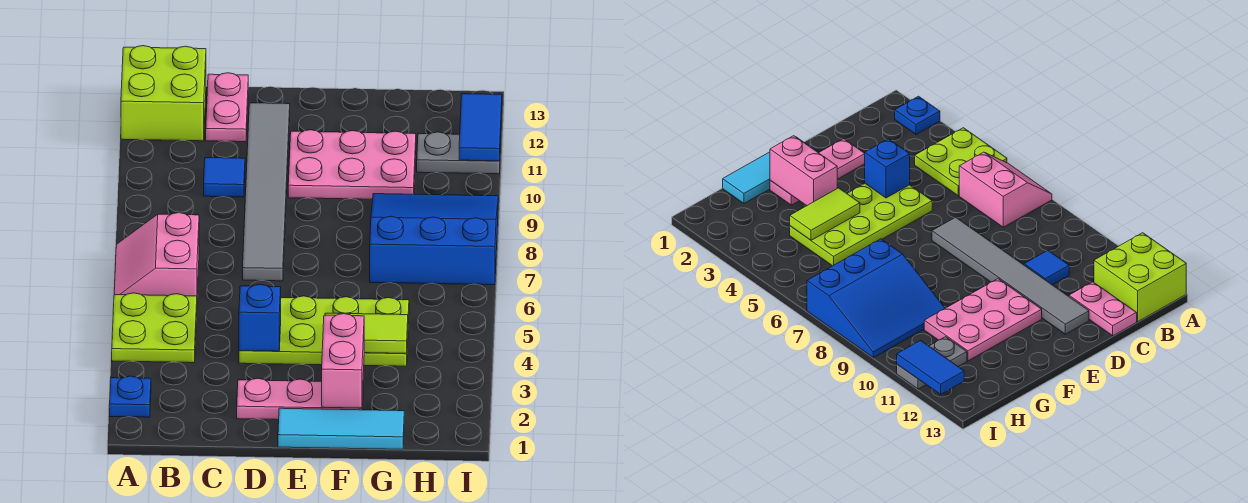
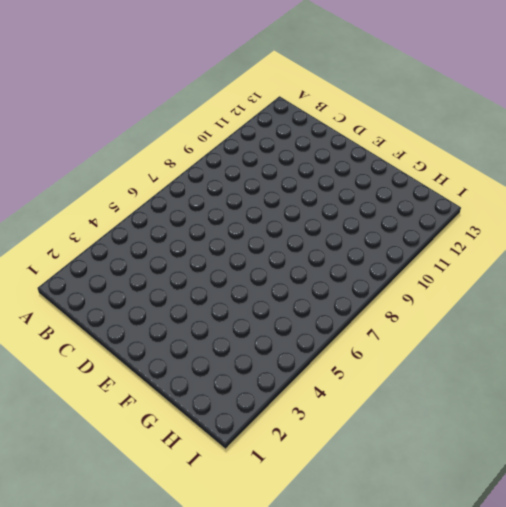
none -> blue 1x1 plate [109,376,151,417]
none -> lime 2x2 plate [112,293,197,363]
none -> pink 2x2 slope [114,213,199,296]

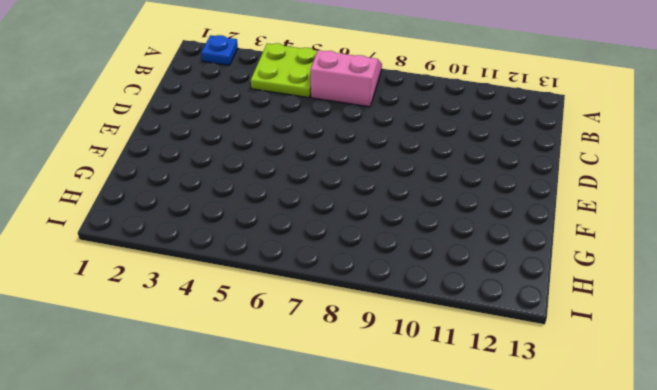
none -> lime 2x2 brick [121,46,206,141]
none -> blue 1x1 tile [204,158,245,197]
none -> pink 1x2 plate [206,73,248,142]

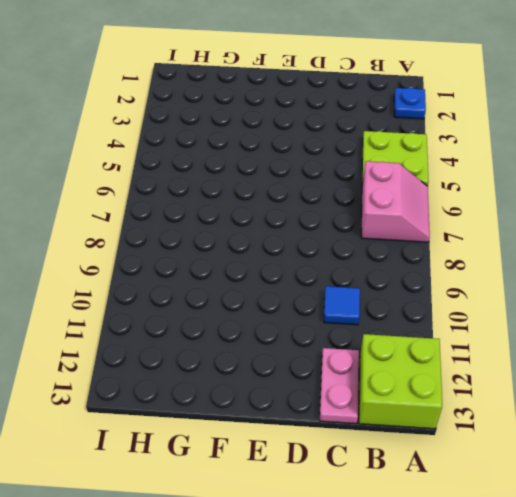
none -> pink 1x3 plate [237,378,363,420]
none -> lime 2x4 plate [239,296,409,366]
none -> grey 1x6 tile [243,103,290,281]

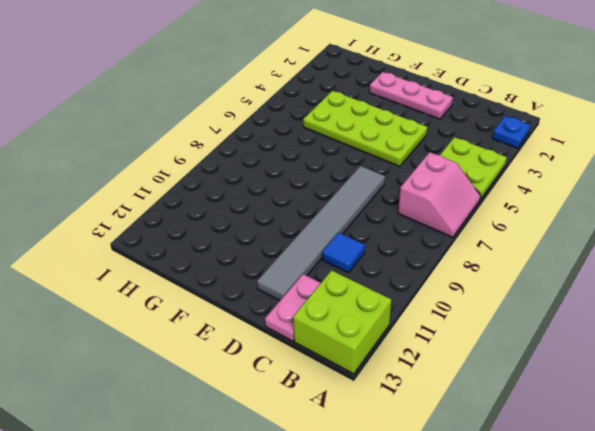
none -> cyan 1x3 tile [278,408,404,449]
none -> pink 2x3 plate [288,130,416,199]
none -> blue 3x3 slope [370,194,498,285]

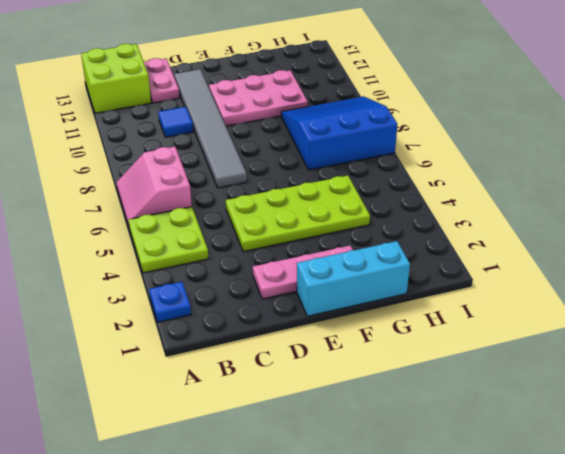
cyan 1x3 brick [297,241,410,316] -> cyan 1x3 tile [278,408,404,449]
none -> grey 1x2 plate [417,132,501,174]
none -> blue 1x1 brick [239,284,281,351]
none -> pink 1x2 brick [322,314,364,408]

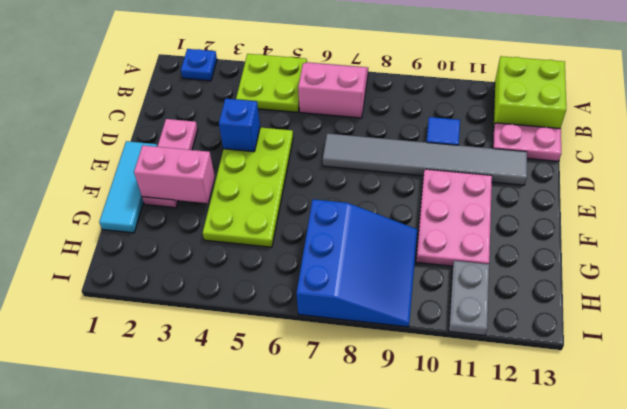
none -> lime 1x2 tile [325,313,408,353]
none -> blue 1x2 tile [459,94,502,161]

